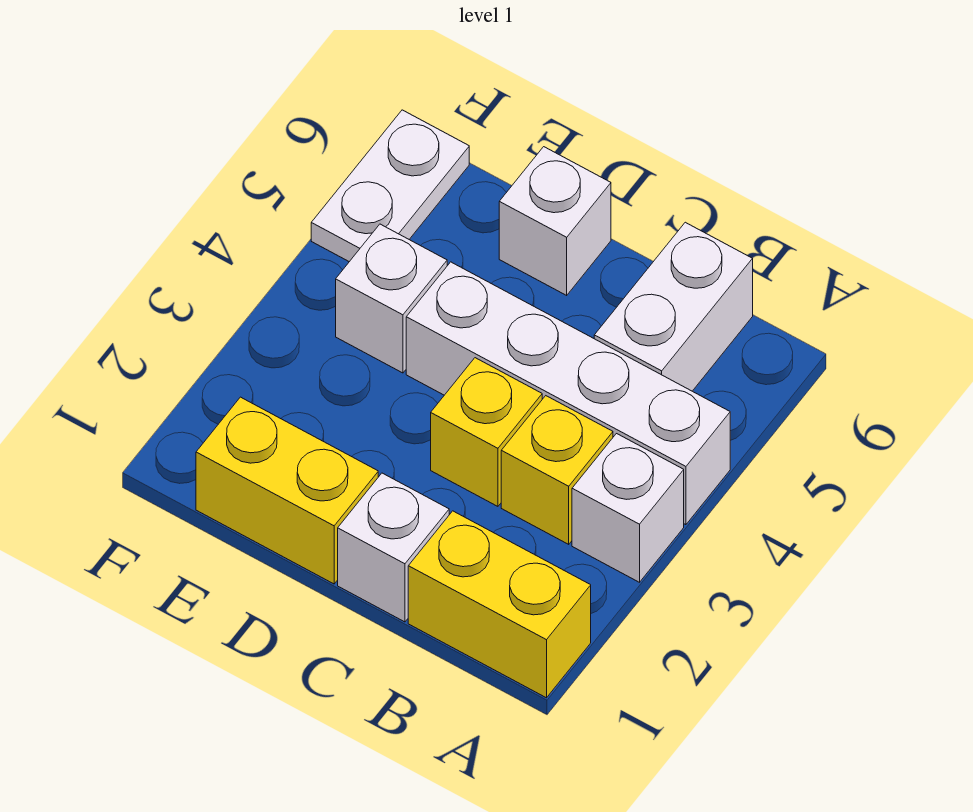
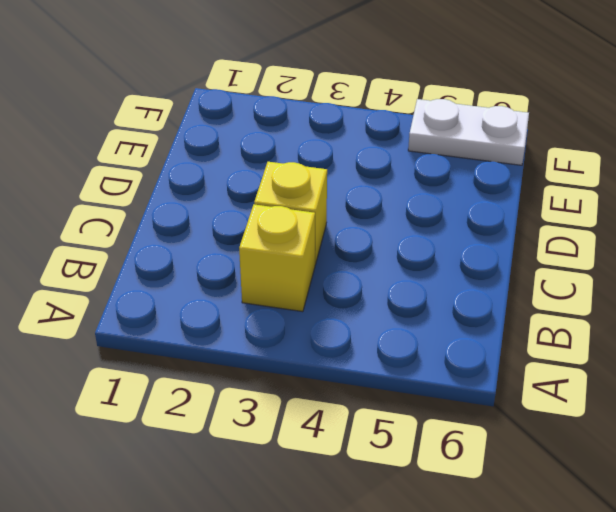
none -> yellow 1x2 brick [408,511,591,698]
none -> white 1x1 brick [572,434,684,582]

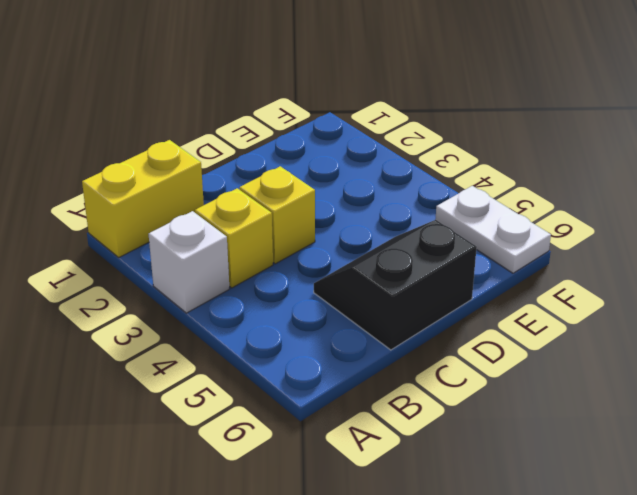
black 2x2 slope [314,220,477,350] -> white 1x1 brick [499,147,611,295]
none -> white 1x4 brick [406,262,730,525]
none -> white 1x2 brick [594,222,753,391]

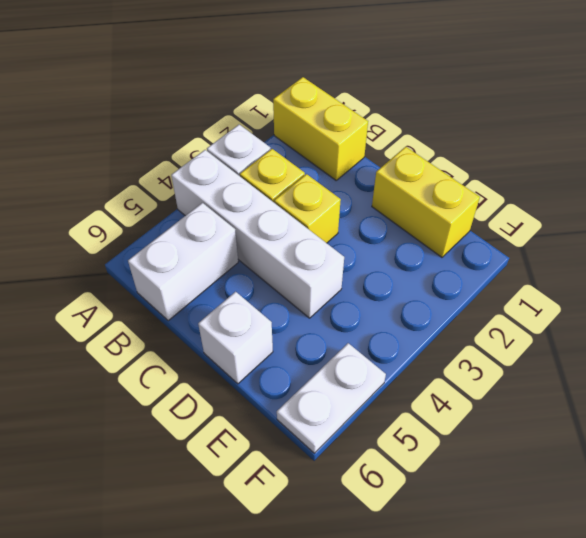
none -> white 1x1 brick [338,473,449,622]
none -> white 1x1 brick [336,224,447,373]

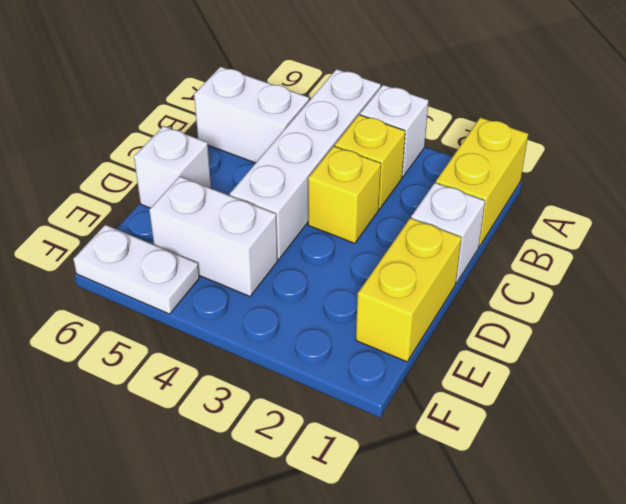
white 1x2 brick [149,176,278,296] -> white 1x1 brick [336,224,447,373]

